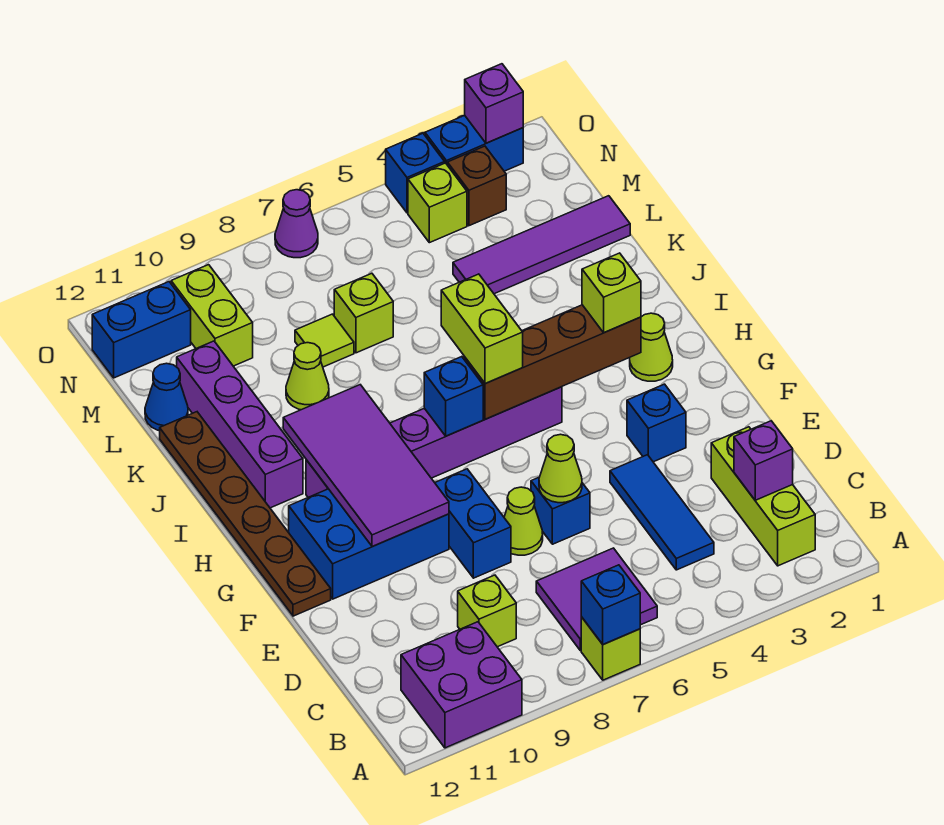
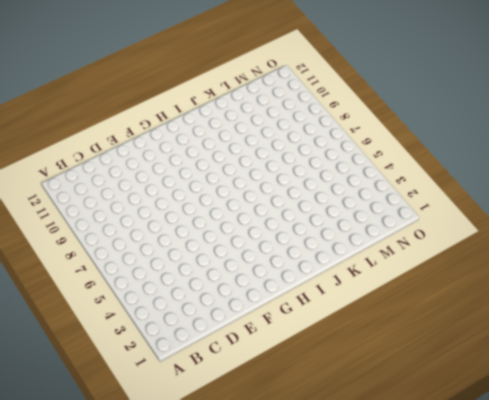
none -> lime 1x1 brick [581,617,640,680]
none -> purple 2x2 brick [401,622,522,748]
none -> lime 1x3 brick [711,427,815,566]
none -> purple 2x2 tile [536,548,657,650]

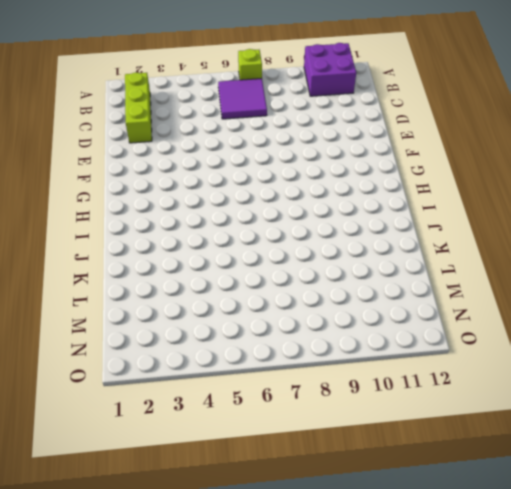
none -> blue 1x3 tile [610,455,714,570]
none -> lime 1x1 brick [458,575,516,647]
none -> blue 1x1 brick [531,478,590,544]
none -> lime 1x1 cone [504,487,543,555]

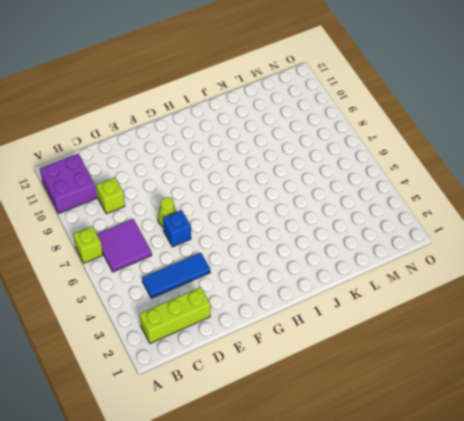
none -> blue 1x2 brick [435,469,511,578]
none -> blue 1x1 brick [627,384,686,462]
none -> blue 2x3 brick [289,489,449,599]
none -> brown 1x6 plate [160,412,331,616]

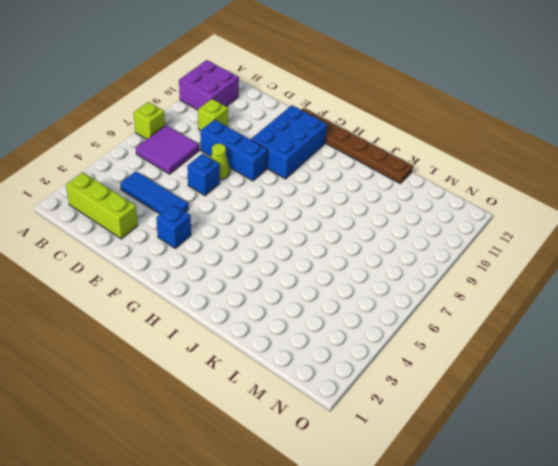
blue 1x3 brick [200,120,268,181] -> blue 1x2 brick [435,469,511,578]
none -> lime 1x1 cone [630,313,673,381]
none -> purple 1x6 brick [306,387,562,497]
none -> purple 1x4 brick [177,341,303,508]
none -> lime 1x1 cone [286,343,329,410]

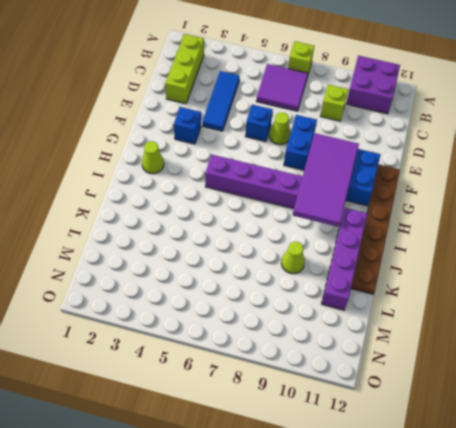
none -> purple 1x4 tile [453,196,630,294]
none -> lime 1x1 brick [334,273,393,353]
none -> lime 1x1 tile [295,314,354,367]
none -> blue 1x1 cone [145,363,188,431]

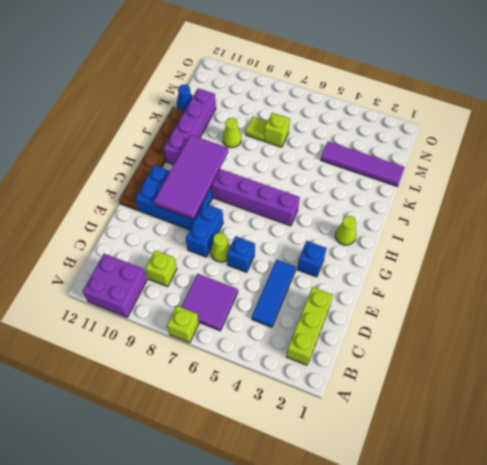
none -> lime 1x2 brick [171,265,253,366]
none -> brown 1x1 brick [447,146,506,226]
none -> lime 1x1 brick [408,163,467,243]
none -> blue 1x2 brick [92,282,191,378]

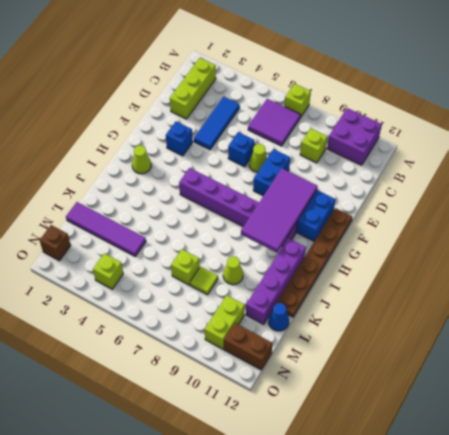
brown 1x1 brick [40,225,71,261] -> brown 1x1 brick moved to [447,146,506,226]
brown 1x2 brick [224,323,273,370] -> blue 1x2 brick [92,282,191,378]
none -> blue 1x2 brick [425,115,523,171]
none -> blue 1x1 brick [386,133,445,213]
none -> purple 1x1 cone [275,190,318,258]
none -> blue 1x1 brick [581,565,640,644]

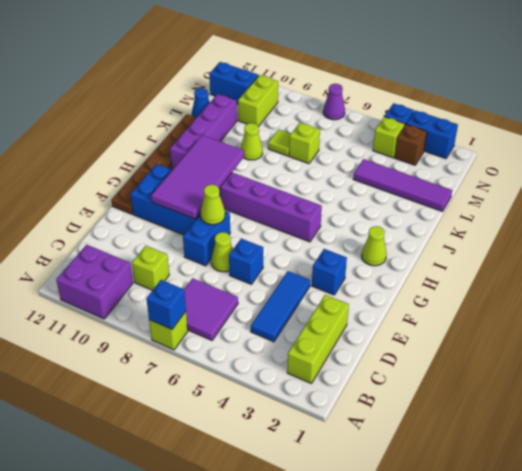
lime 1x1 cone [201,185,225,225] -> lime 1x1 cone moved to [539,434,582,503]
none -> purple 1x1 brick [734,421,793,500]
none -> brown 1x4 brick [464,305,641,419]
none -> blue 1x1 brick [424,357,483,436]
none -> purple 1x1 brick [465,64,523,143]

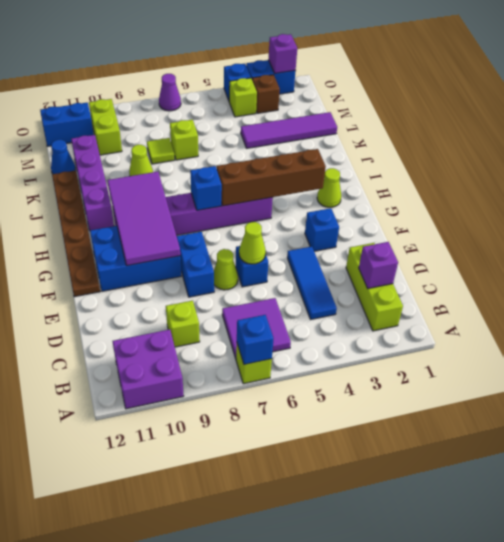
none -> lime 1x1 brick [582,253,641,333]
none -> lime 1x2 brick [441,274,523,384]

